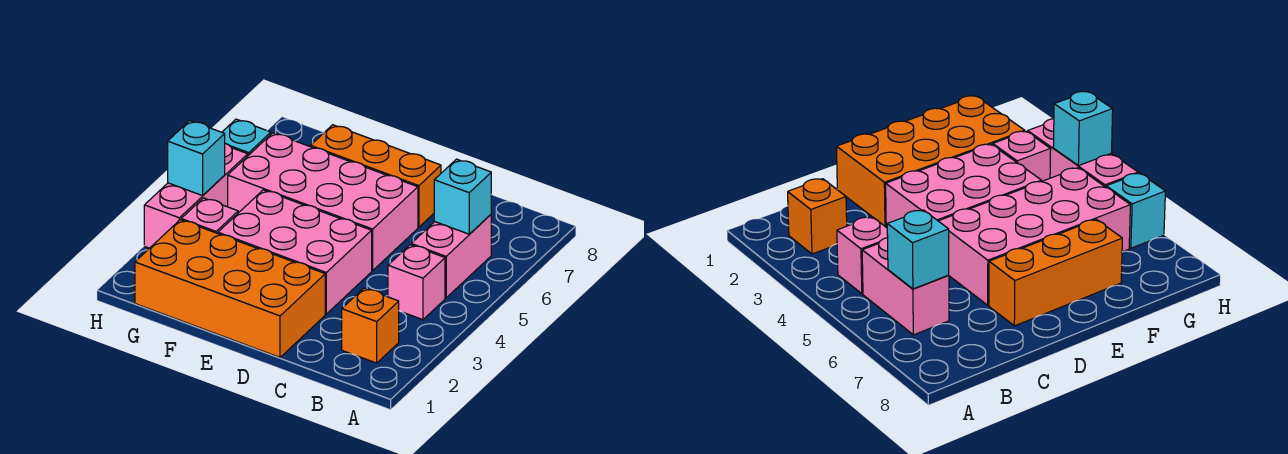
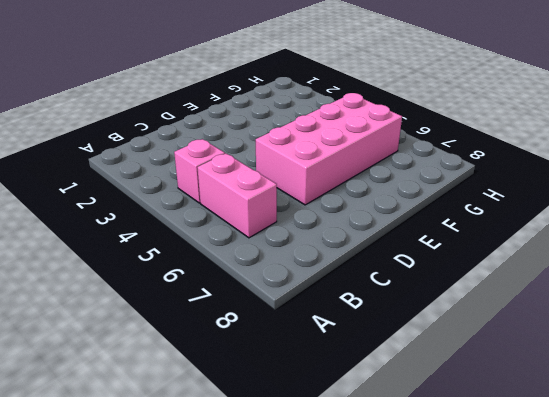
none -> orange 1x1 brick [342,288,399,363]
none -> orange 2x4 brick [135,220,325,357]
none -> pink 2x3 brick [218,190,372,314]

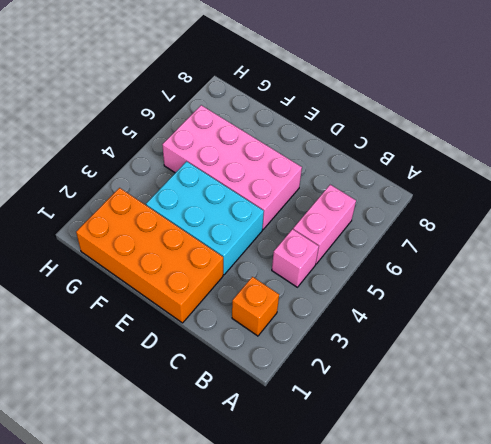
cyan 2x3 brick [146,161,264,275] -> pink 2x3 brick [218,190,372,314]
none -> orange 1x3 brick [311,125,441,227]
none -> pink 1x1 brick [181,198,238,234]
none -> pink 1x3 brick [144,144,248,248]

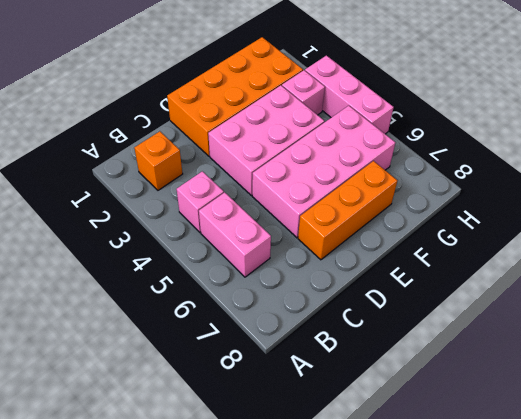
none -> cyan 1x1 brick [222,119,271,155]
none -> cyan 1x1 brick [434,159,491,234]
none -> cyan 1x1 brick [168,121,225,196]

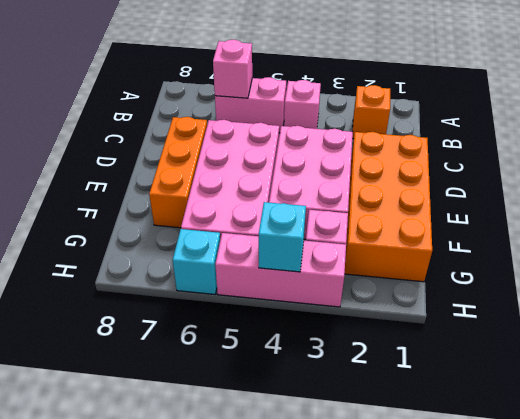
pink 1x1 brick [213,40,252,98] -> cyan 1x1 brick [434,159,491,234]

